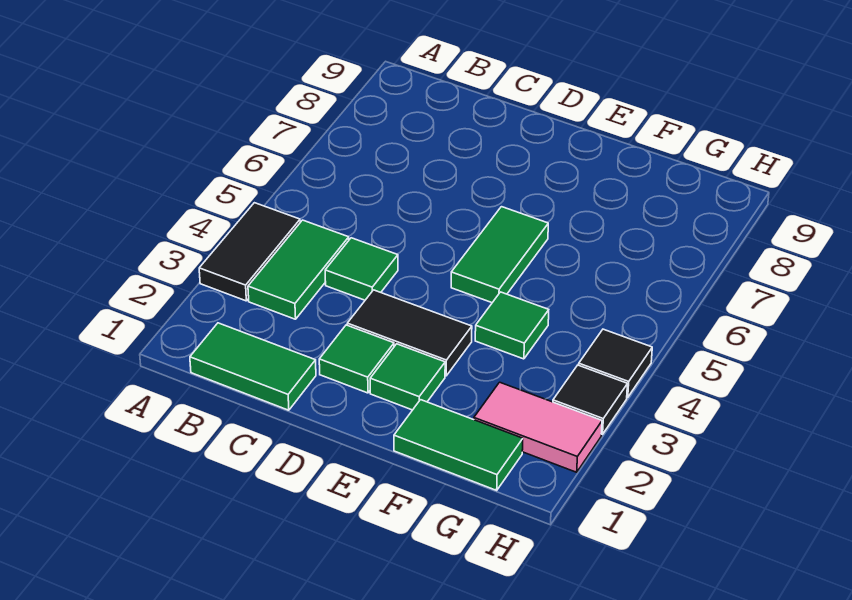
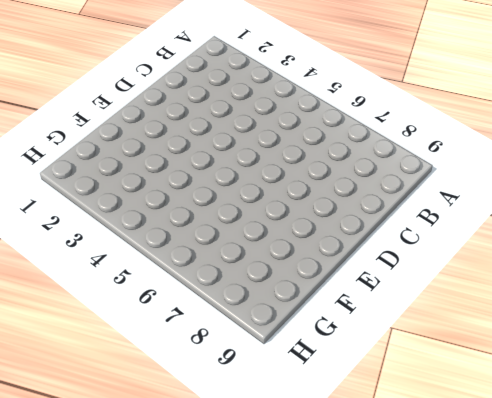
none -> black 1x2 tile [199,203,300,301]
none -> green 1x2 tile [190,323,316,410]
none -> green 1x2 tile [248,220,349,319]

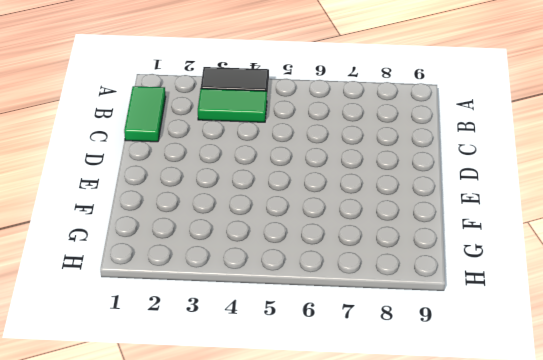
none -> green 1x1 tile [325,238,398,300]
none -> green 1x1 tile [319,325,394,393]
none -> black 1x2 tile [347,290,472,376]

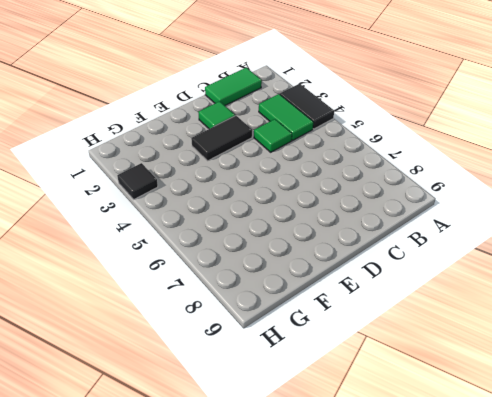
none -> green 1x1 tile [370,344,445,410]
none -> green 1x2 tile [451,207,548,303]
none -> green 1x2 tile [394,400,523,490]

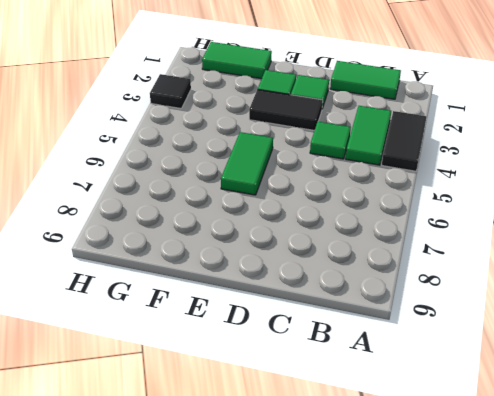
none -> green 1x1 tile [475,292,549,359]
none -> pink 1x2 tile [474,382,602,472]
none -> black 1x1 tile [579,329,652,397]

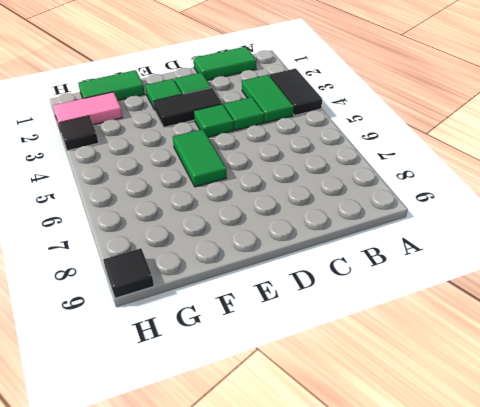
green 1x1 tile [194,104,234,137] -> green 1x1 tile moved to [475,292,549,359]
black 1x1 tile [103,248,154,298] -> black 1x1 tile moved to [579,329,652,397]

